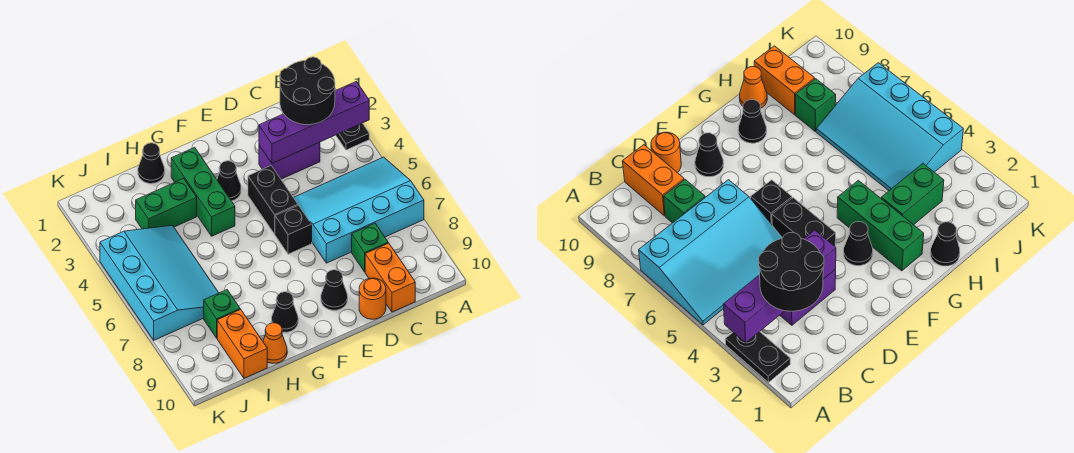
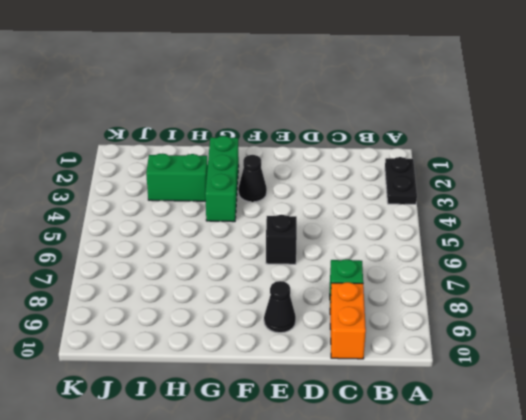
none -> cyan 3x4 slope [293,157,424,263]
none -> purple 1x2 brick [259,142,320,179]
none -> orange 1x1 round brick [359,278,386,319]

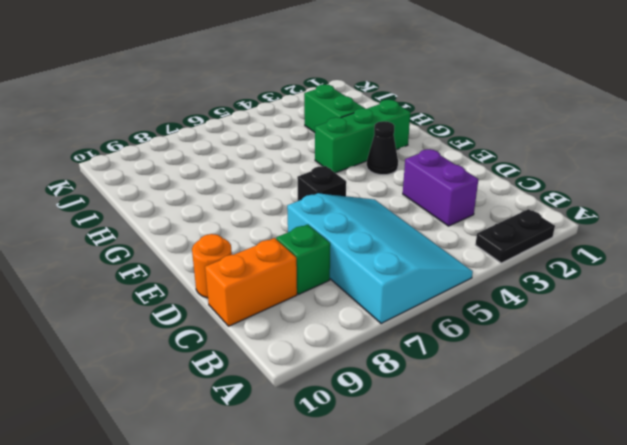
none -> black 1x2 brick [248,166,298,234]
none -> black 1x1 cone [321,270,348,310]
none -> black 1x1 cone [272,292,298,332]

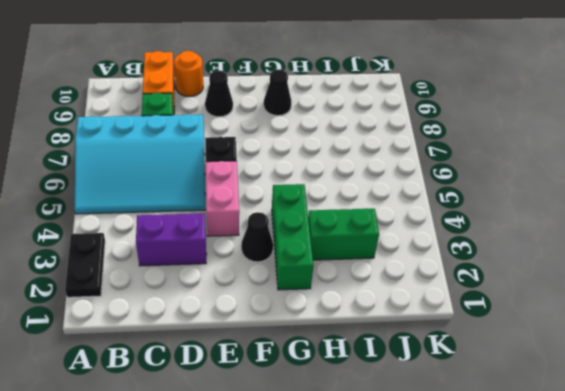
pink 1x2 brick [206,161,239,236] -> black 1x2 brick [248,166,298,234]
none -> black 1x1 cone [138,143,165,184]
none -> orange 1x1 cone [263,323,287,363]
none -> cyan 3x4 slope [100,225,218,340]

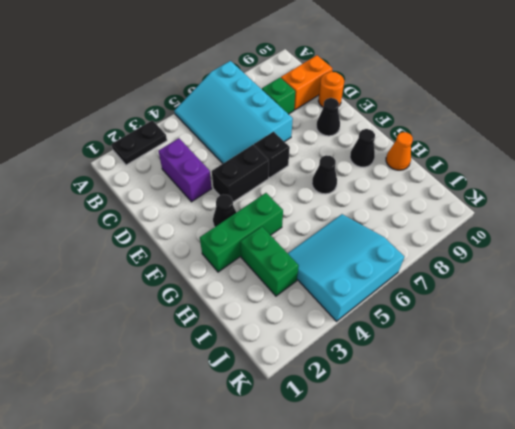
black 1x1 cone [312,155,337,194] -> black 1x1 cone moved to [138,143,165,184]
cyan 3x3 slope [288,214,404,321] -> cyan 3x4 slope [100,225,218,340]
none -> green 1x1 brick [204,290,240,338]
none -> orange 1x2 brick [217,309,267,378]
none -> purple 1x4 brick [259,82,369,163]

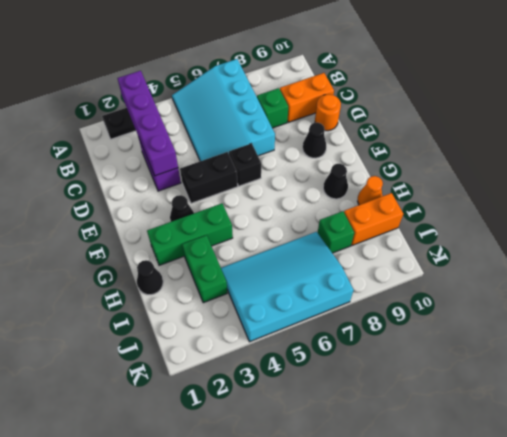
none -> black 2x2 round brick [280,57,335,125]

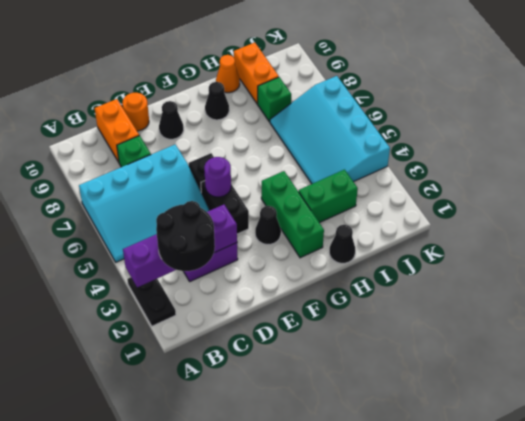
purple 1x1 round brick [204,157,231,197] -> none

